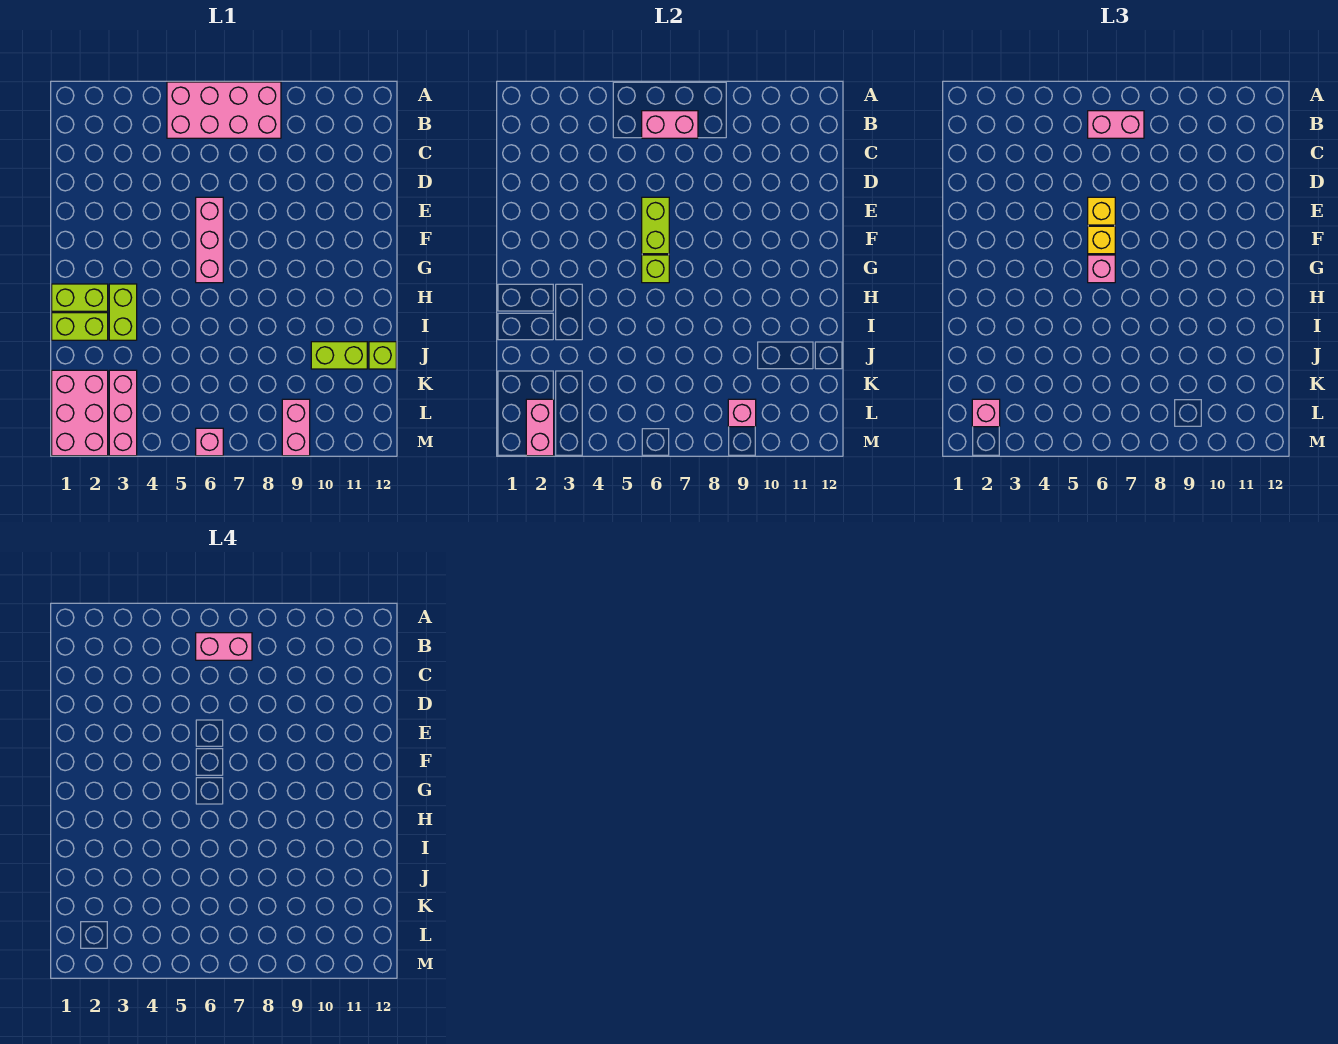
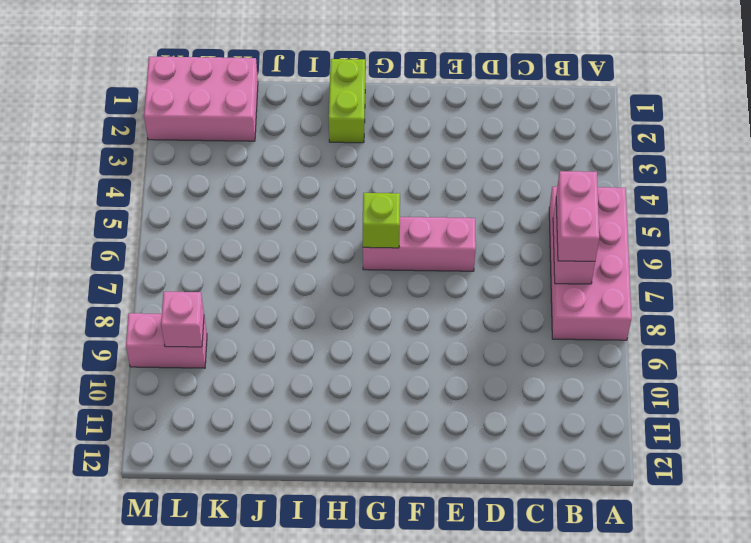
none -> lime 1x2 brick [109,284,137,340]
none -> lime 1x2 brick [52,313,108,340]
none -> lime 1x2 brick [311,342,367,369]

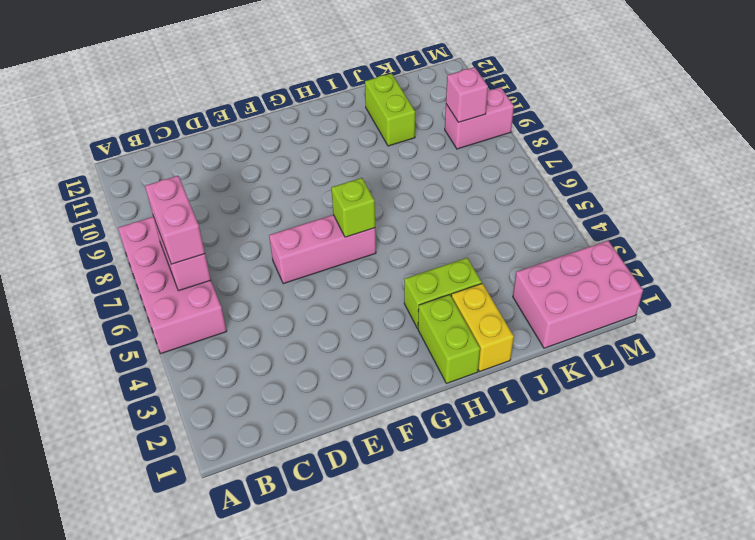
yellow 1x2 brick [451,283,514,372] -> lime 1x2 brick [52,313,108,340]
none -> lime 1x1 brick [369,342,396,369]
none -> pink 1x3 brick [109,370,137,456]
none -> pink 1x1 brick [196,428,223,456]

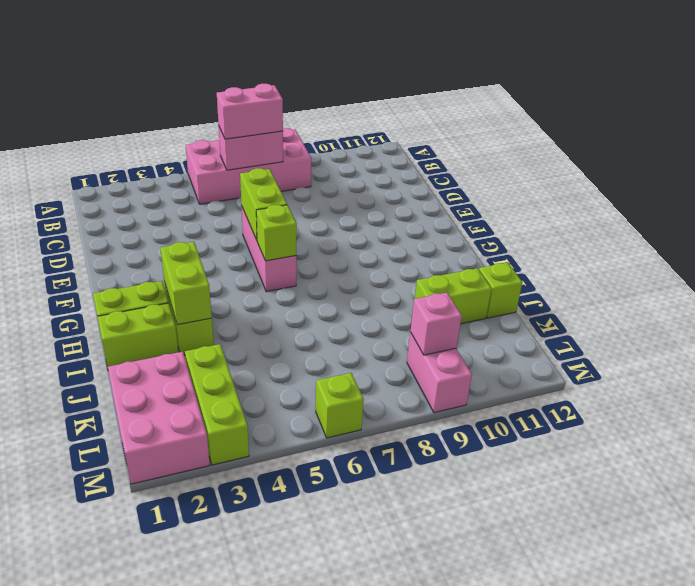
lime 1x2 brick [160,242,212,325] -> none
lime 1x3 brick [185,344,249,465] -> pink 1x3 brick [109,370,137,456]
lime 1x1 brick [316,373,364,438] -> pink 1x1 brick [196,428,223,456]
none -> pink 1x2 brick [526,399,554,456]
none -> yellow 1x1 brick [1088,197,1115,225]
none -> yellow 1x1 brick [1088,226,1115,254]

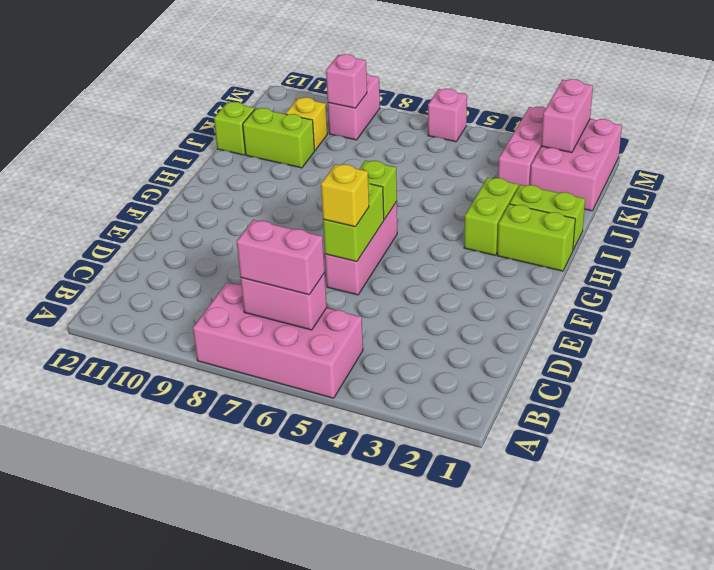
yellow 1x1 brick [286,97,327,150] -> yellow 1x1 brick moved to [1088,226,1115,254]
none -> pink 1x1 brick [1088,255,1115,283]
none -> pink 1x1 brick [972,399,1000,427]
none -> pink 1x2 brick [196,633,252,660]

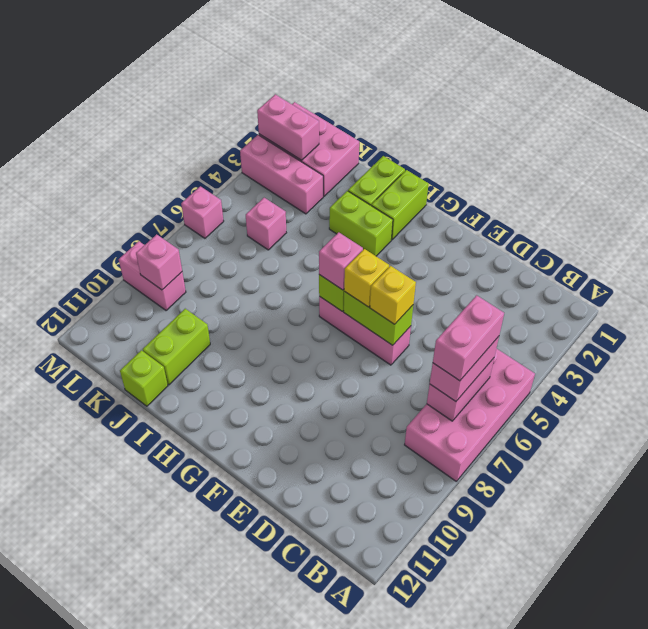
pink 1x1 brick [246,198,286,250] -> pink 1x1 brick moved to [972,399,1000,427]

